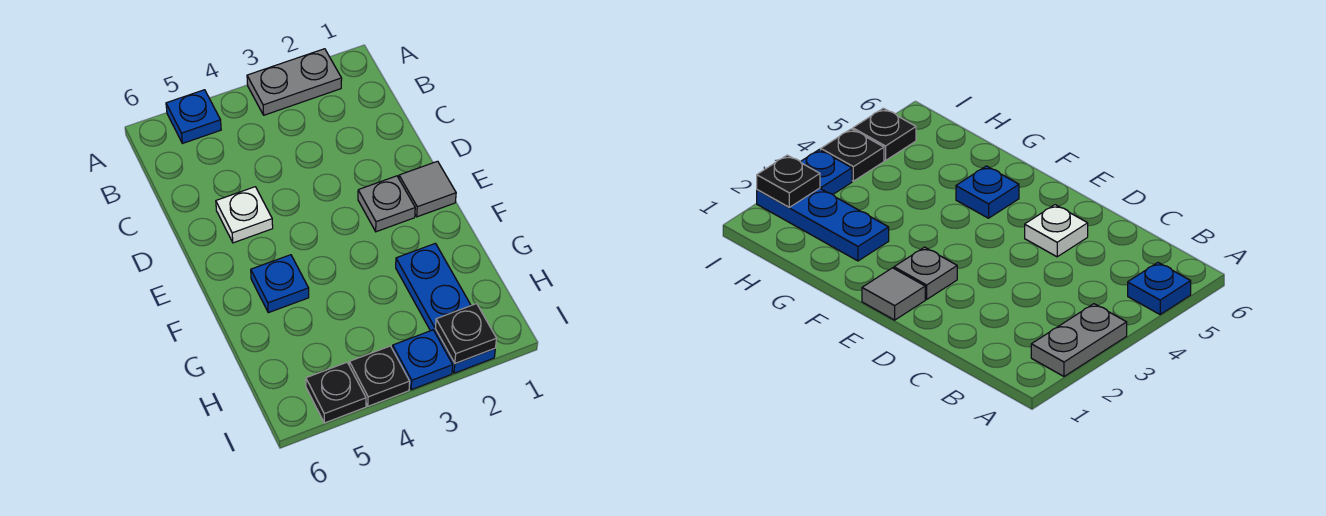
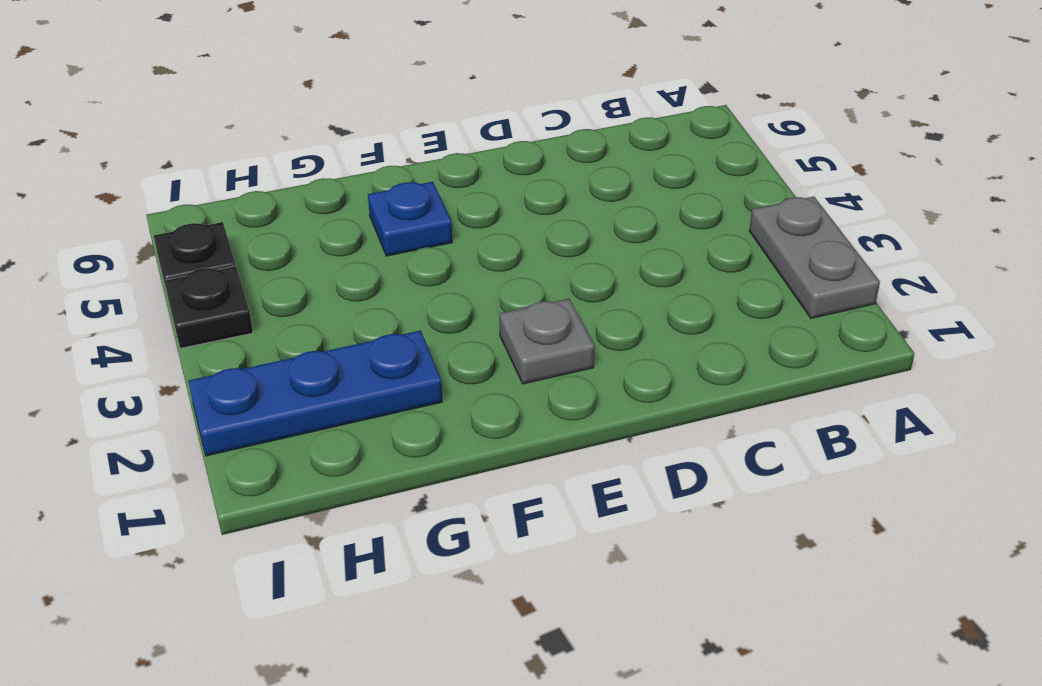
none -> blue 1x1 plate [166,90,221,144]
none -> white 1x1 plate [216,187,273,243]

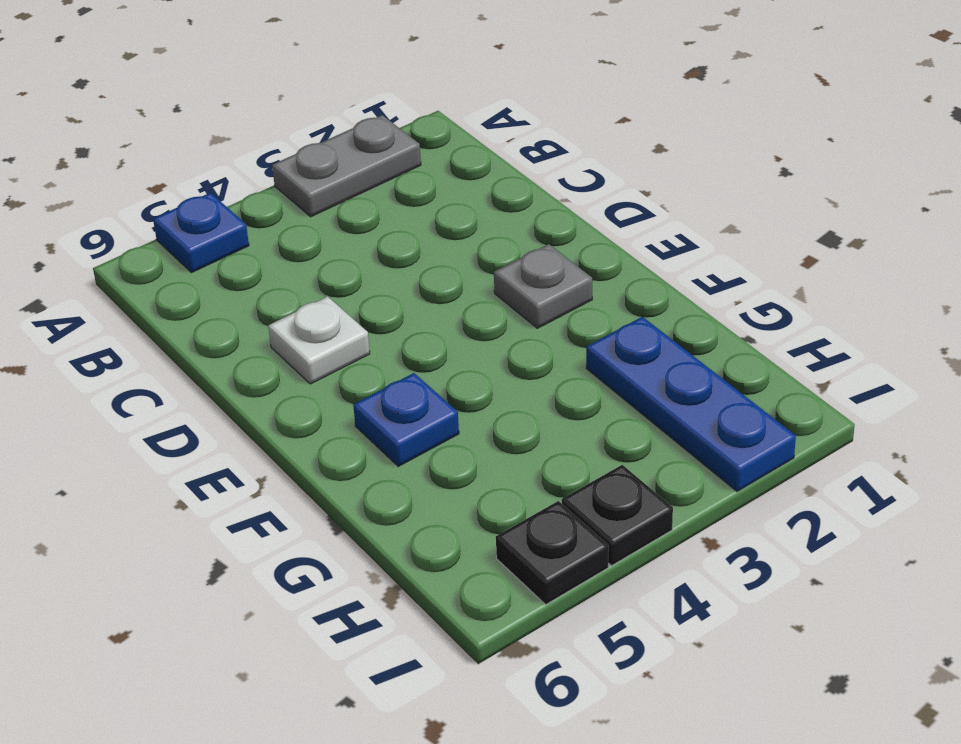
none -> grey 1x1 tile [399,161,456,217]
none -> blue 1x1 plate [393,330,453,390]

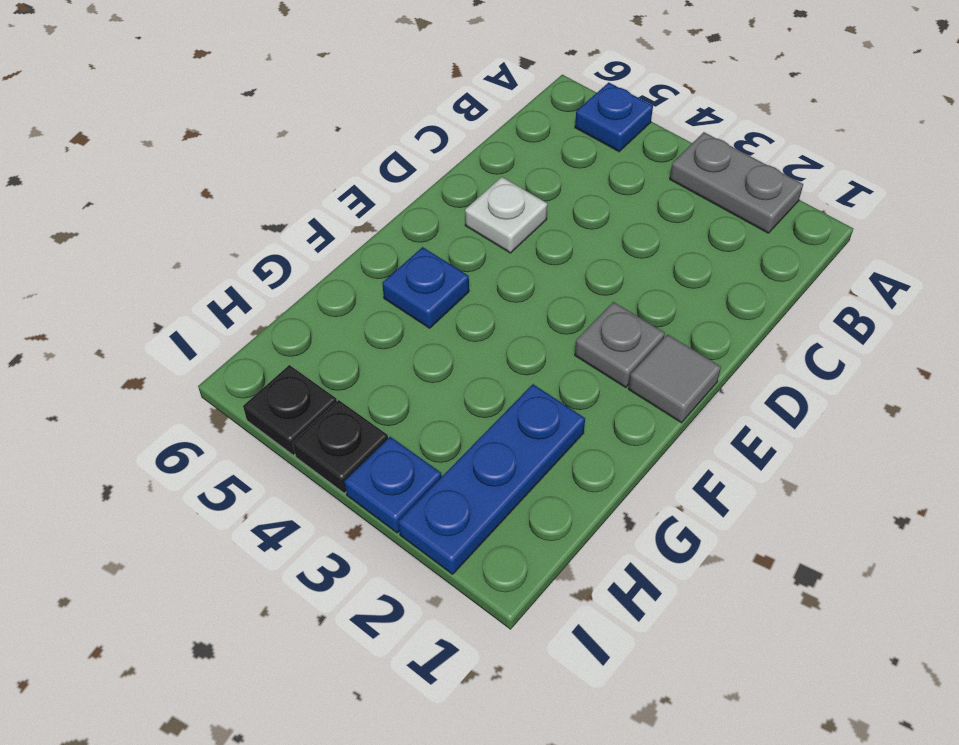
none -> black 1x1 plate [435,304,497,363]

